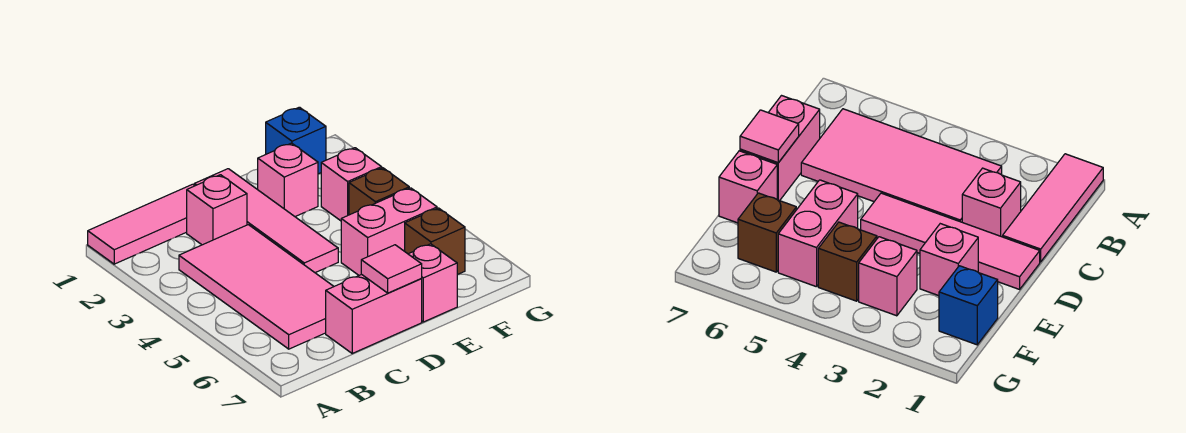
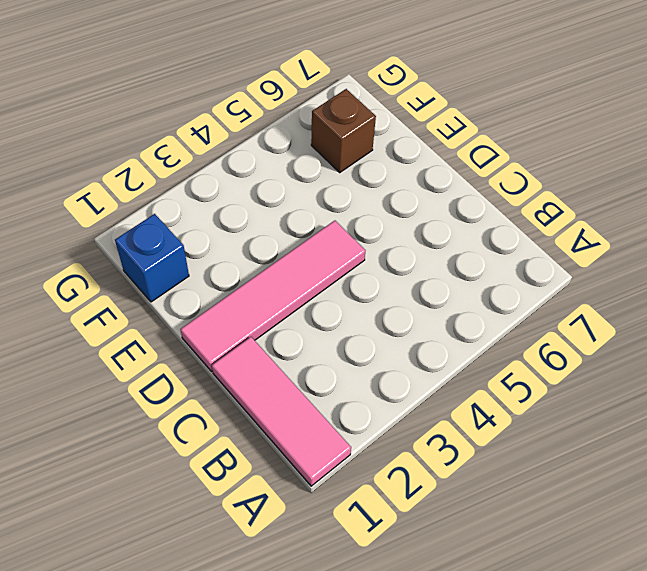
none -> pink 2x4 tile [179,225,334,349]
none -> pink 1x1 brick [187,175,247,245]
none -> pink 1x2 brick [326,274,422,353]

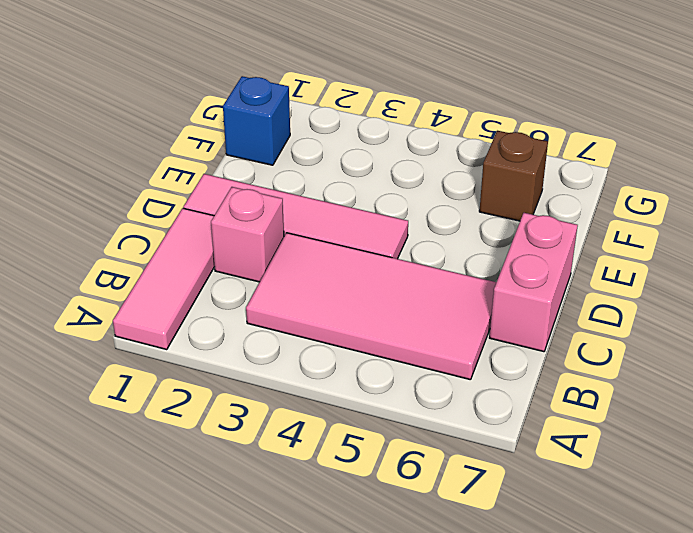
none -> pink 1x1 brick [258,143,318,217]
none -> pink 1x2 brick [341,188,437,275]
none -> pink 1x1 brick [409,244,457,322]

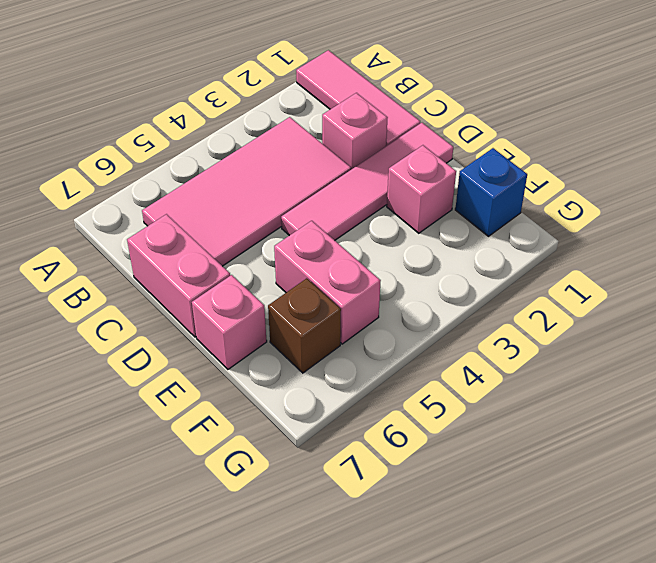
none -> pink 1x1 brick [321,148,382,221]
none -> brown 1x1 brick [349,168,409,215]
none -> pink 1x1 tile [361,245,422,293]

